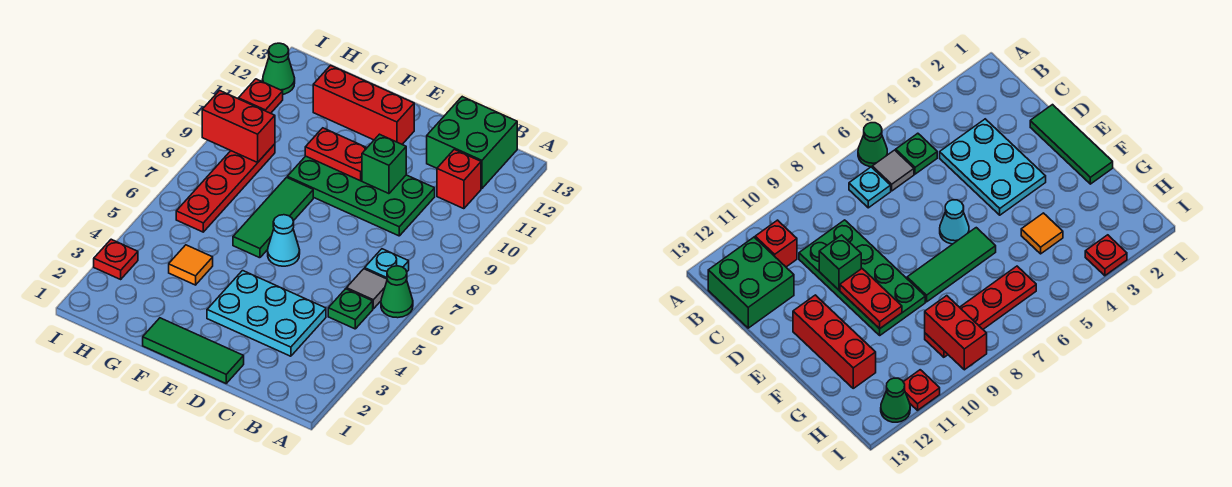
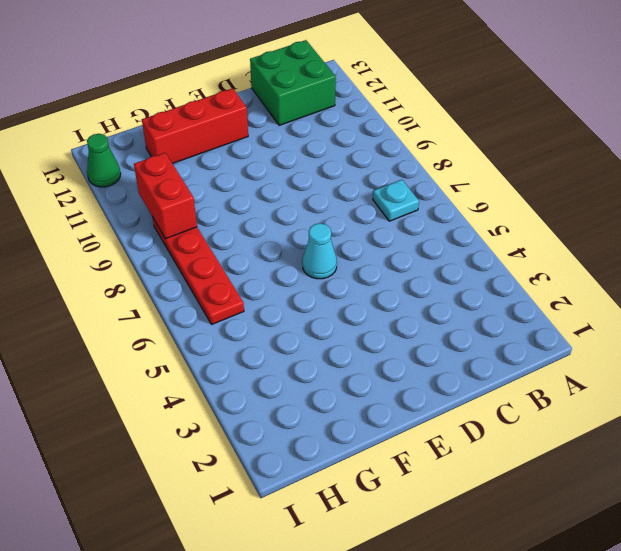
red 1x2 brick [134,153,197,239] -> red 1x2 brick turned to [202,91,275,162]
none -> green 1x1 cone [381,266,413,318]
none -> green 1x1 plate [328,289,373,329]
none -> grey 1x1 tile [346,269,387,309]

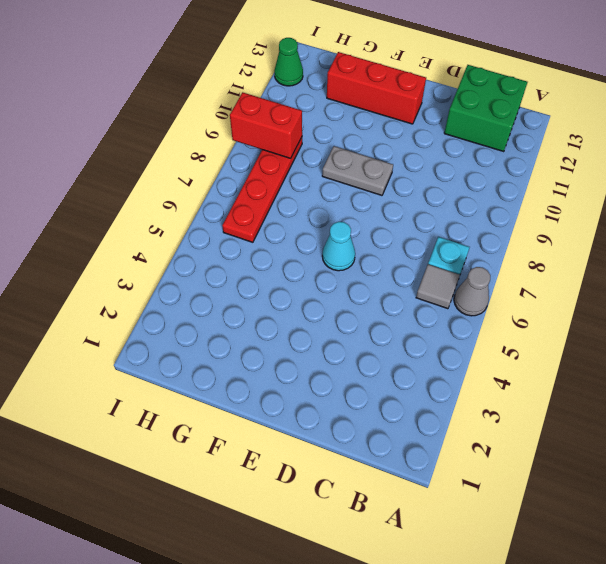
grey 1x1 cone [454,267,490,316] -> green 1x1 cone [381,266,413,318]
grey 1x2 plate [322,146,393,195] -> green 2x4 plate [287,156,435,236]
none -> green 1x1 plate [328,289,373,329]
none -> red 1x1 brick [437,149,481,209]
none -> cyan 2x3 plate [207,271,326,356]

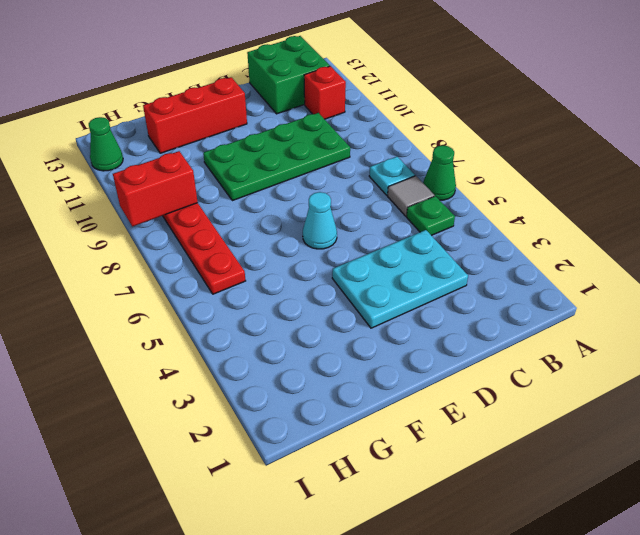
none -> green 1x3 tile [143,318,244,383]
none -> green 1x3 tile [233,177,313,258]
none -> orange 1x1 tile [169,245,213,285]

